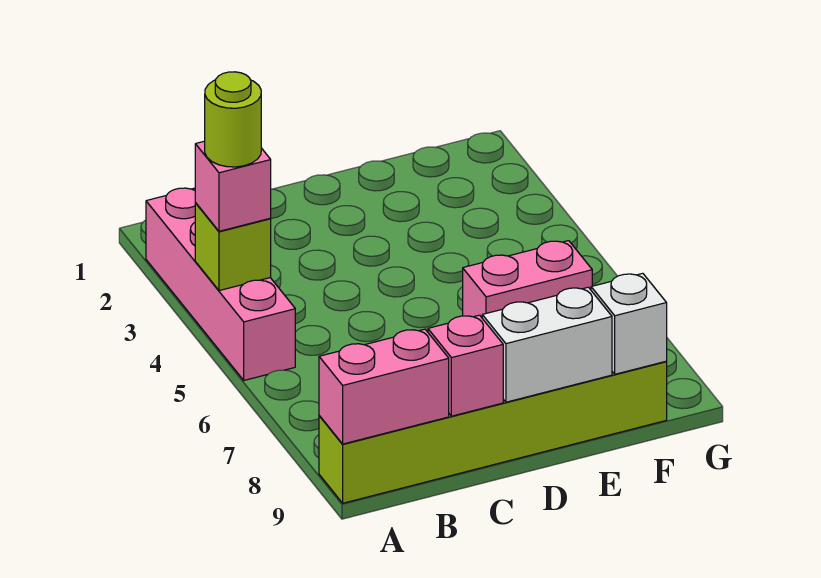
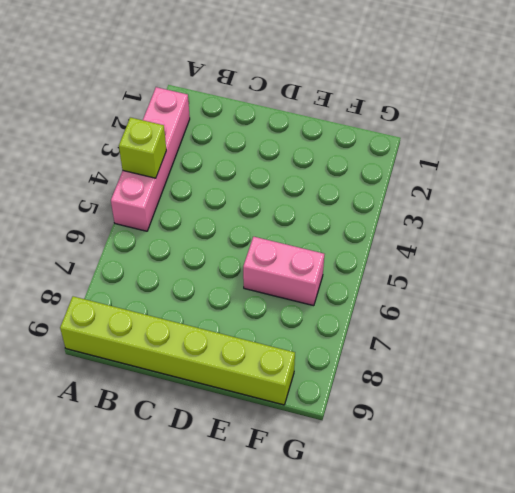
none -> pink 1x2 brick [319,329,449,444]
none -> pink 1x1 brick [428,315,503,416]

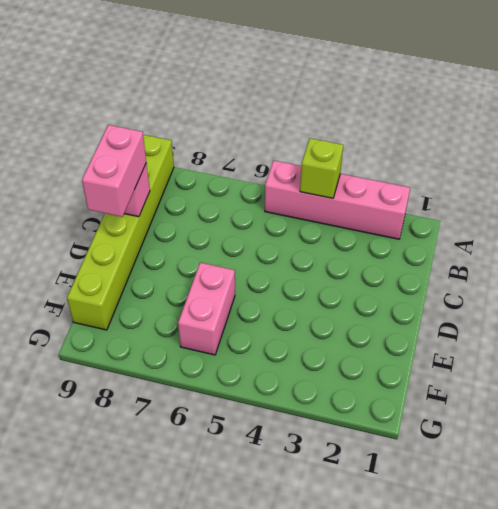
pink 1x2 brick [82,125,146,217] -> pink 1x2 brick moved to [319,329,449,444]
none -> white 1x2 brick [482,287,612,402]
none -> white 1x1 brick [591,273,667,374]

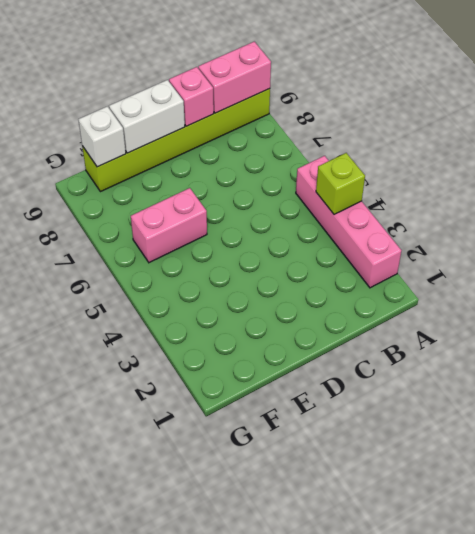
none -> pink 1x1 brick [195,141,271,231]
none -> lime 1x1 round brick [205,72,261,167]

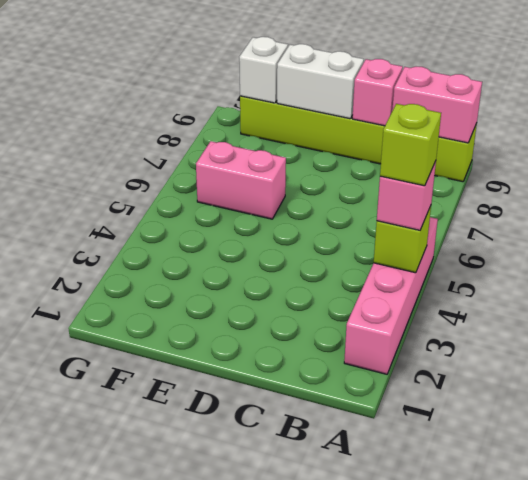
lime 1x1 brick [380,104,441,186] -> lime 1x1 round brick [205,72,261,167]

